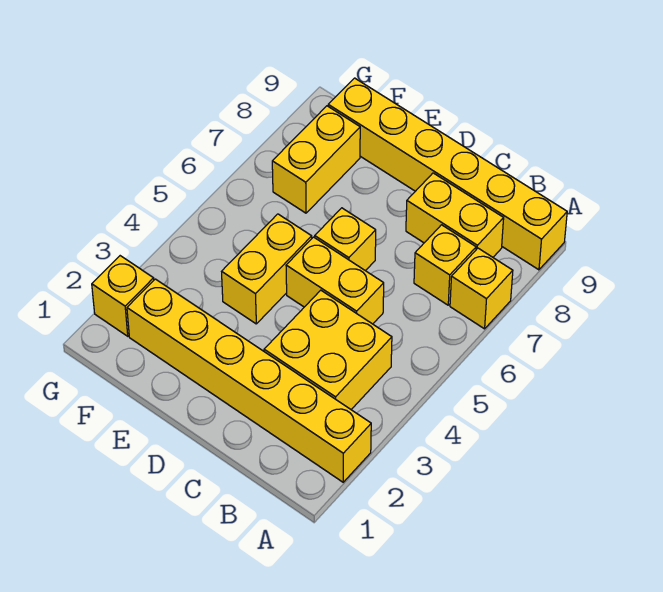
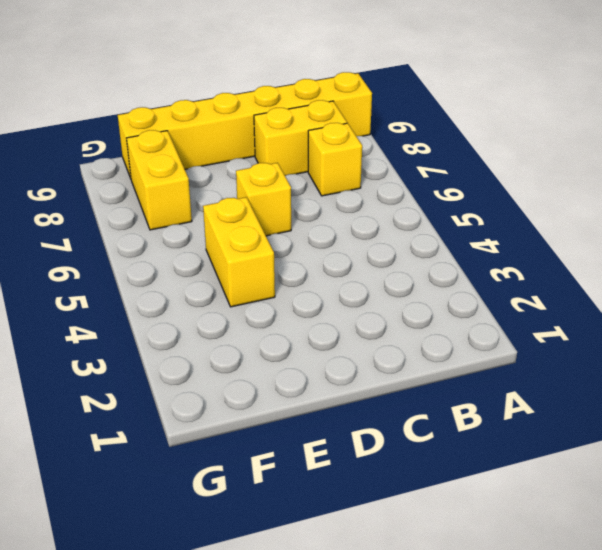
none -> yellow 1x6 brick [127,279,371,482]
none -> yellow 1x1 brick [450,248,513,329]

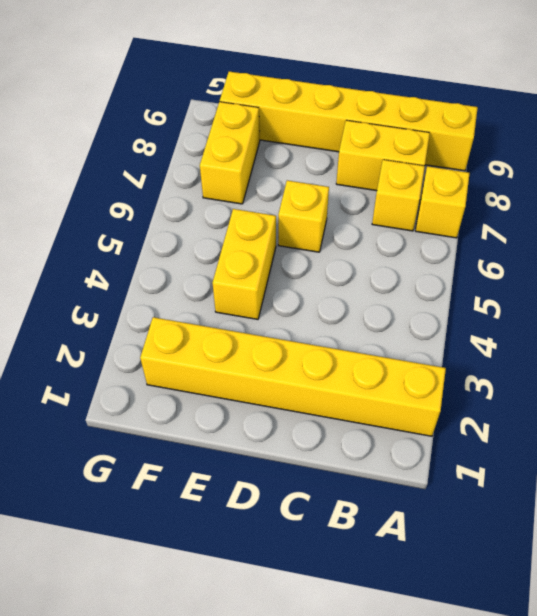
none -> yellow 2x2 brick [264,290,392,409]
none -> yellow 1x2 brick [286,237,384,324]

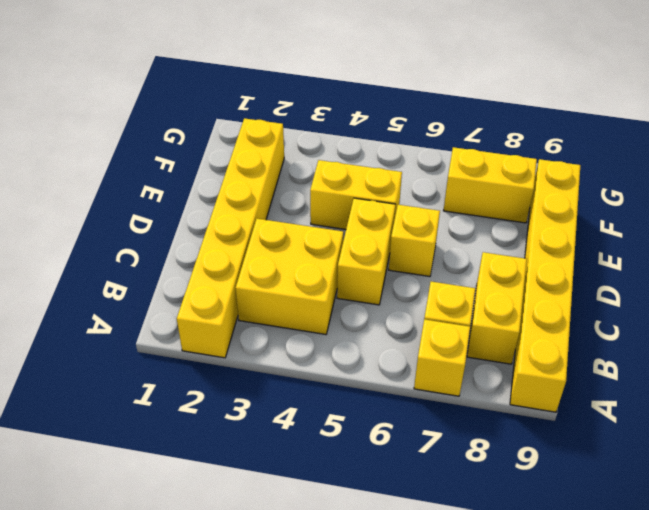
none -> yellow 1x1 brick [92,256,154,336]

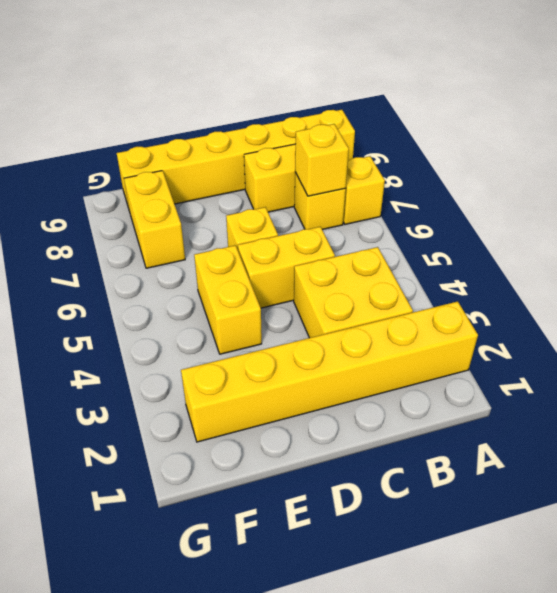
yellow 1x1 brick [295,124,349,196] -> yellow 1x1 brick moved to [92,256,154,336]

